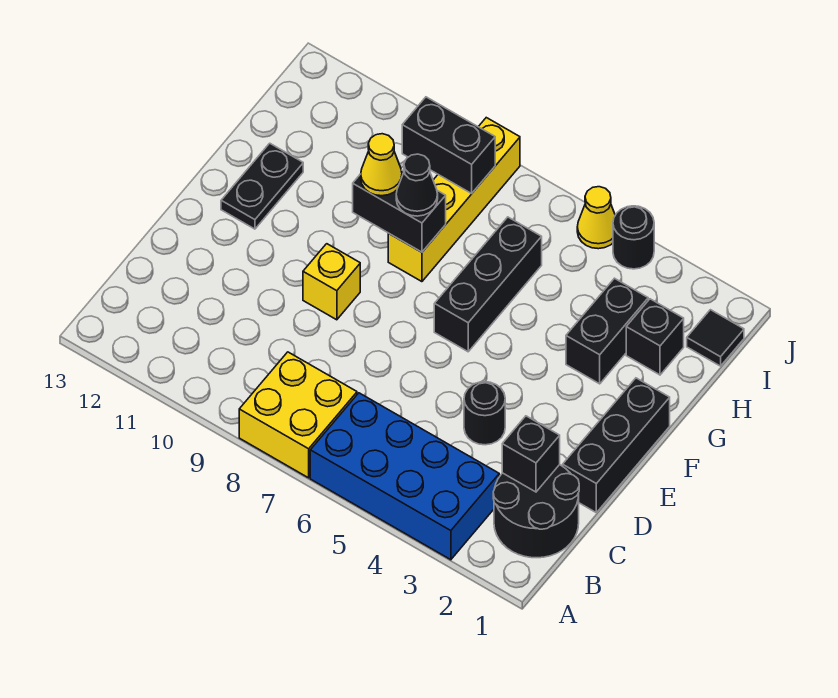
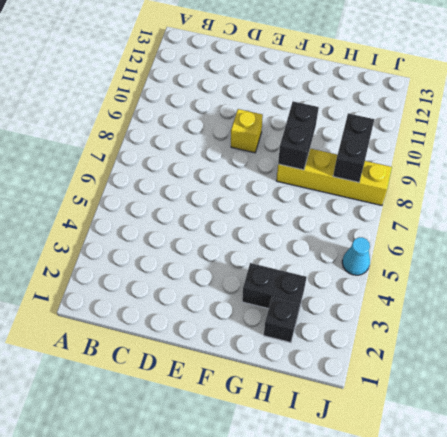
cyan 1x1 cone [342,237,370,275] -> yellow 1x1 cone [577,187,615,249]
none -> blue 2x4 brick [310,393,499,560]
none -> yellow 2x2 brick [239,352,357,478]
none -> black 2x2 round brick [493,465,579,558]

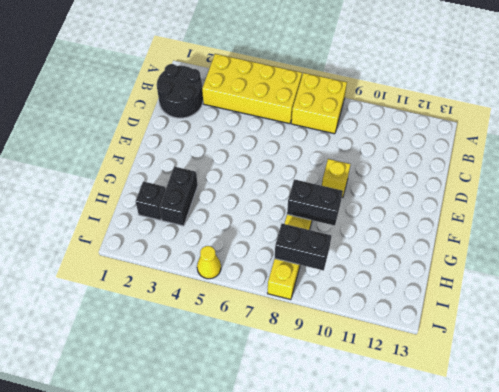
yellow 2x4 brick [202,54,302,124] -> blue 2x4 brick [310,393,499,560]
none -> black 1x3 brick [563,378,670,512]
none -> black 1x1 round brick [464,382,505,445]
none -> black 1x3 brick [434,217,542,352]

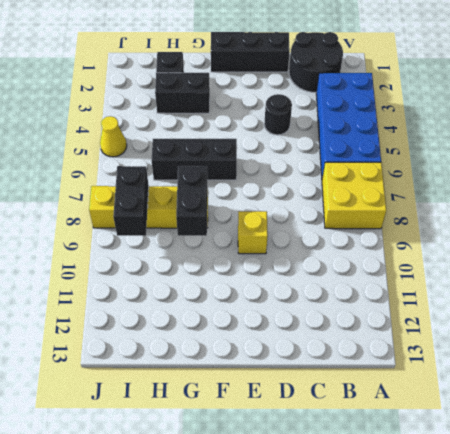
none -> black 1x2 plate [221,143,303,229]
none -> black 1x1 tile [687,310,744,366]
none -> black 1x1 round brick [613,206,654,269]

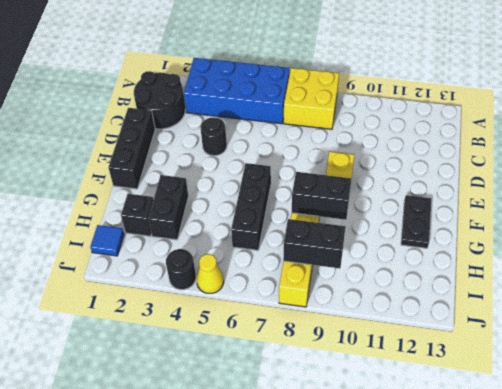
blue 1x1 tile [90,225,124,256] -> black 1x1 tile [687,310,744,366]
none -> black 1x1 brick [502,416,560,492]
none -> black 1x1 cone [396,154,438,216]
none -> yellow 1x1 cone [361,134,402,196]

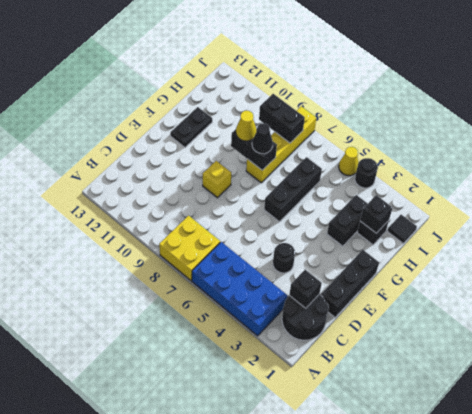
black 1x1 brick [360,195,393,233] -> none

